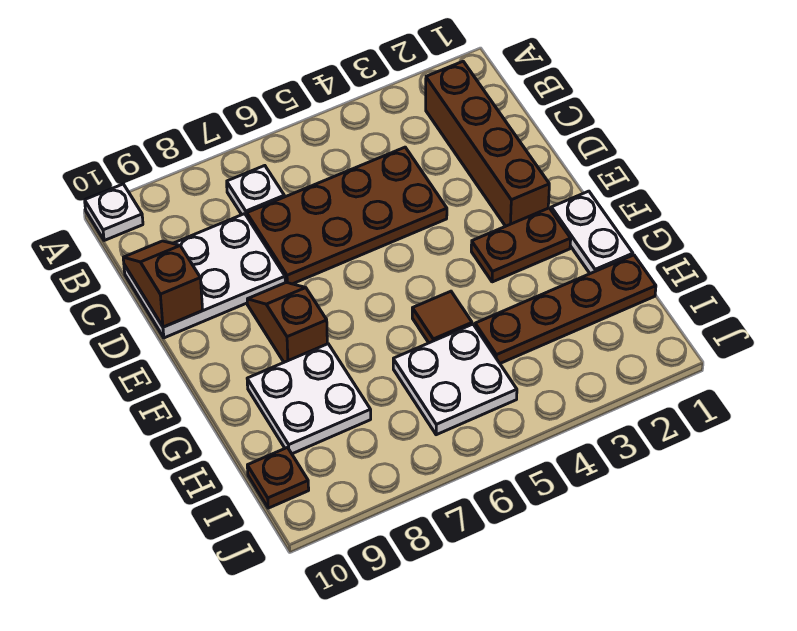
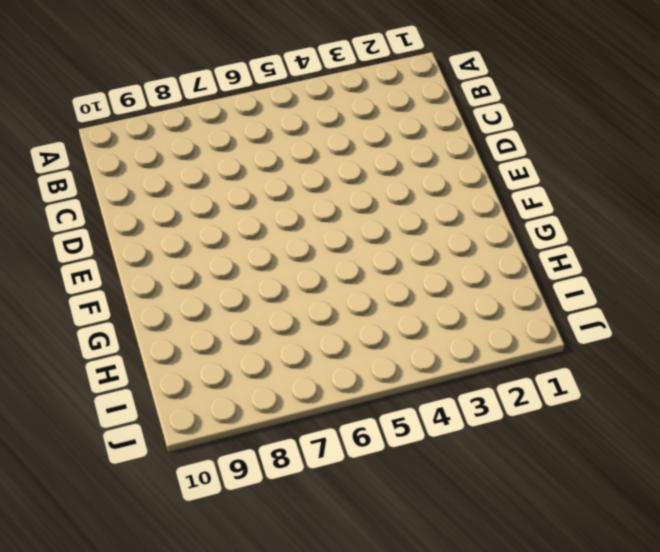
none -> white 1x1 plate [85,184,143,241]
none -> brown 1x4 brick [426,62,549,226]
none -> white 1x1 plate [227,166,284,216]

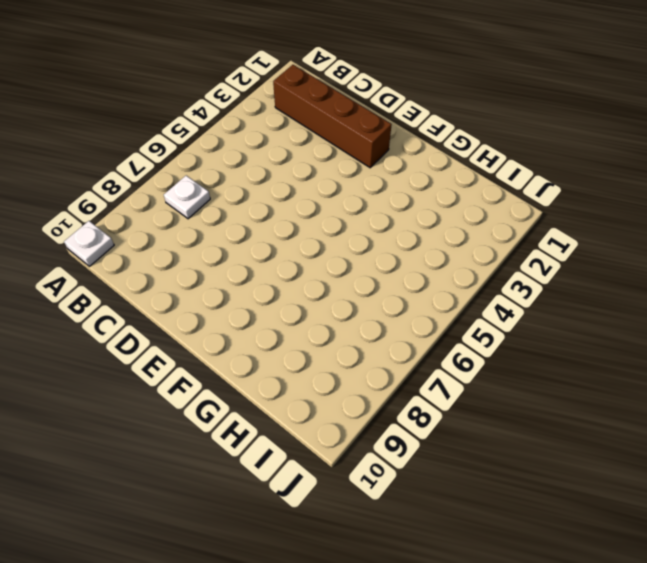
none -> brown 2x4 plate [247,147,447,284]
none -> white 2x3 plate [124,214,285,338]
none -> brown 1x2 slope [247,282,327,362]

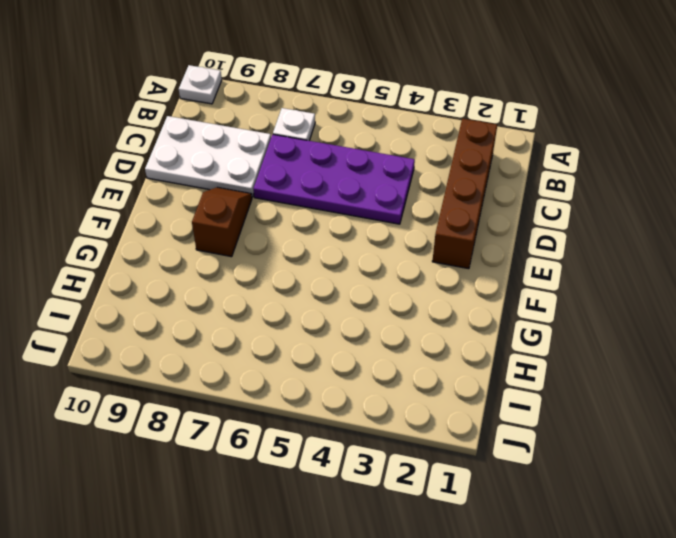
purple 2x4 plate [254,134,415,224] -> brown 2x4 plate [247,147,447,284]
none -> white 1x2 plate [551,191,633,274]
none -> brown 1x2 plate [471,208,571,282]
none -> brown 1x1 tile [412,291,472,343]

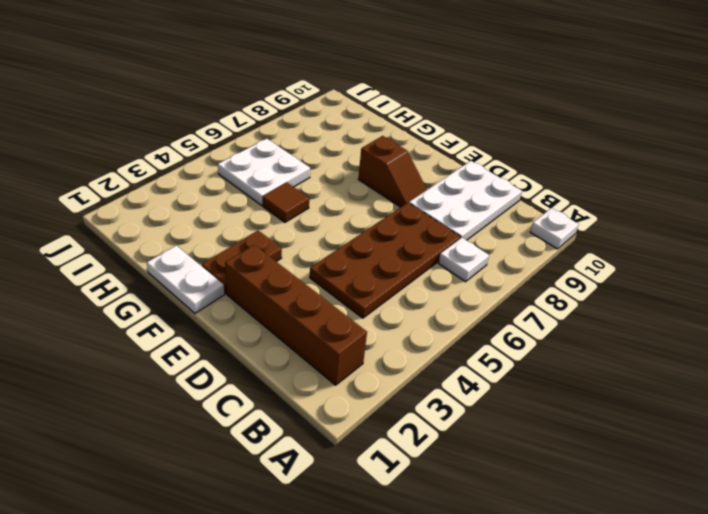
none -> white 2x2 plate [247,344,371,454]
none -> brown 1x4 plate [475,255,656,363]
none -> brown 1x1 plate [247,448,309,508]

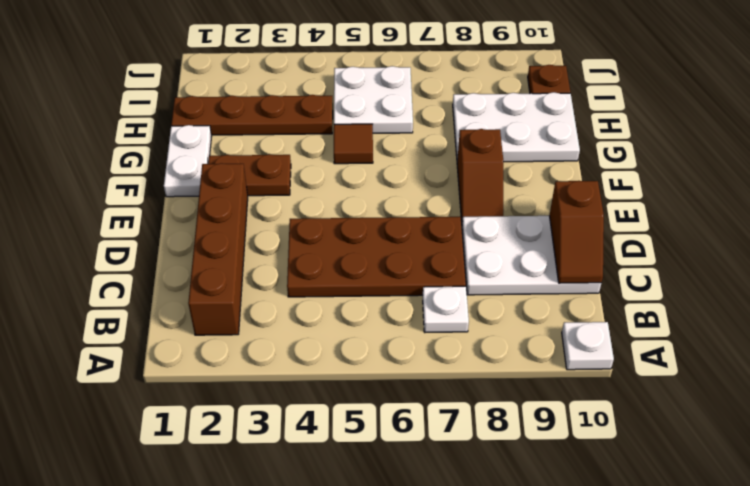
white 2x3 plate [453,92,580,162] -> white 2x2 plate [247,344,371,454]

